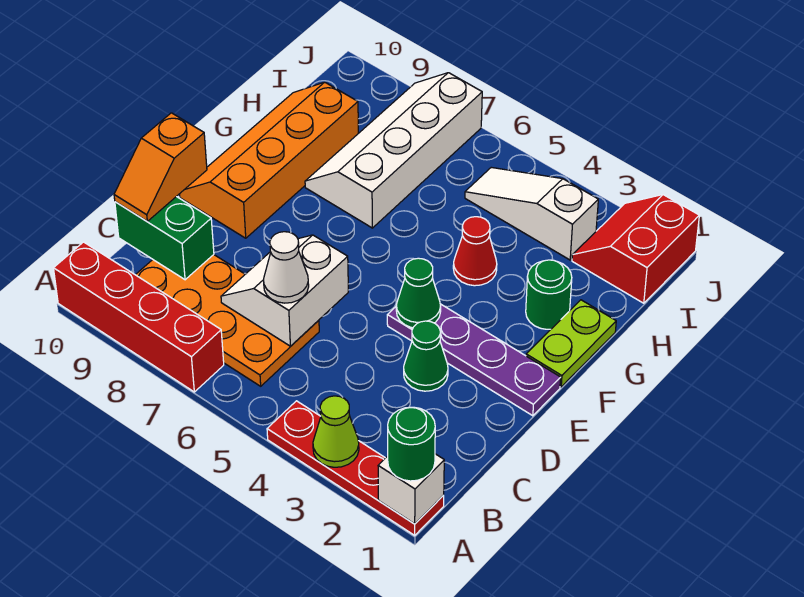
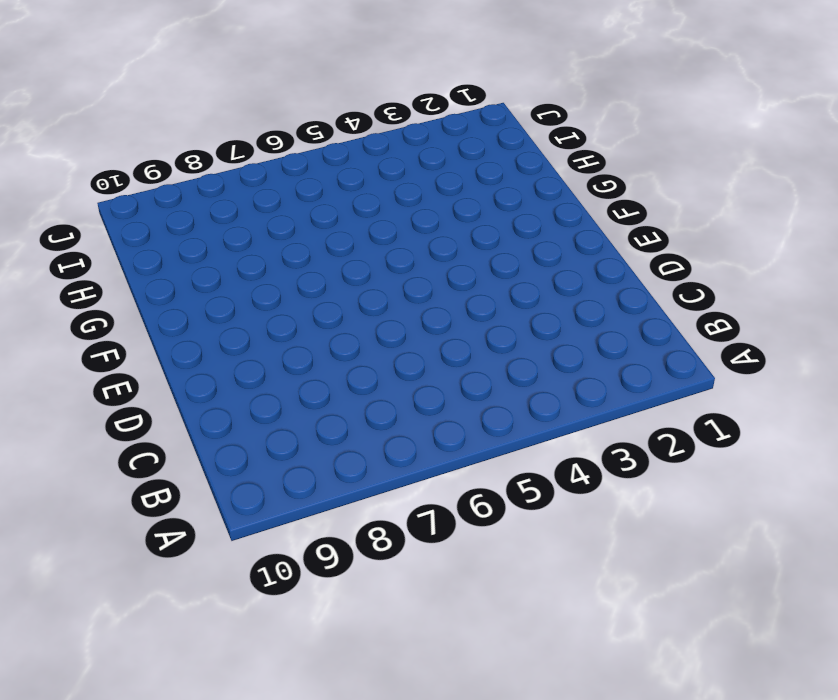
none -> red 1x4 plate [267,401,444,535]
none -> red 1x4 brick [54,242,224,392]
none -> orange 2x4 plate [136,255,319,386]

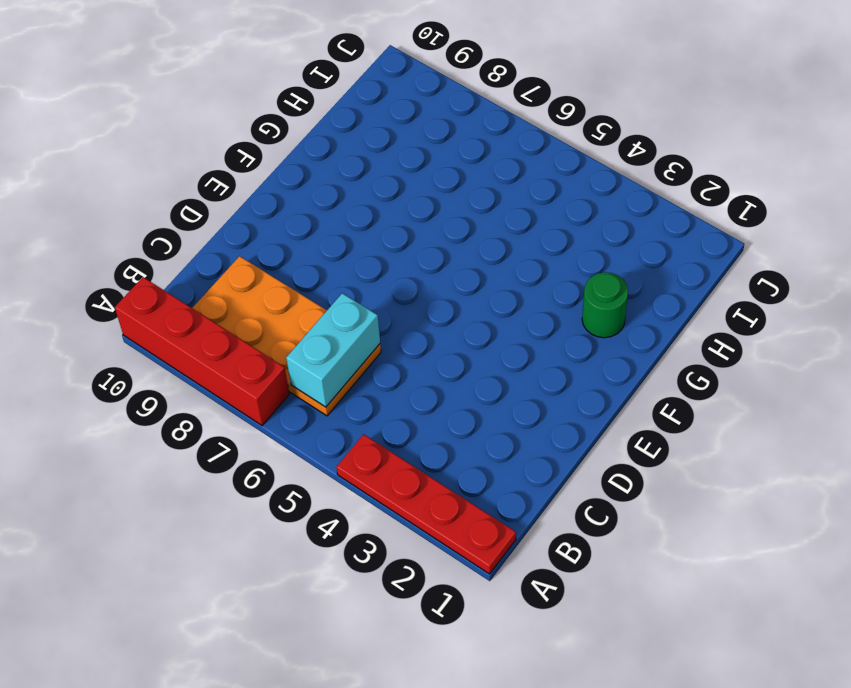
cyan 1x2 brick [286,293,380,407] -> white 2x2 slope [221,235,348,346]
none -> green 1x1 cone [404,321,448,391]
none -> purple 1x4 plate [387,304,561,416]
none -> orange 2x4 slope [180,82,358,238]

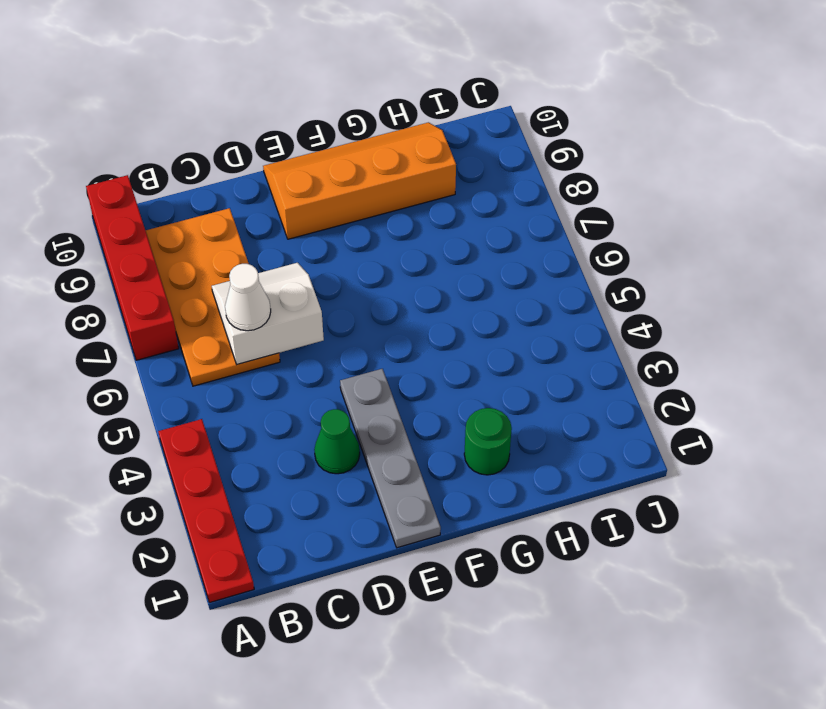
grey 1x4 plate [340,369,441,548] -> purple 1x4 plate [387,304,561,416]
none -> lime 1x2 plate [526,300,616,387]
none -> red 1x1 cone [453,217,497,286]
none -> white 2x4 slope [305,73,482,228]

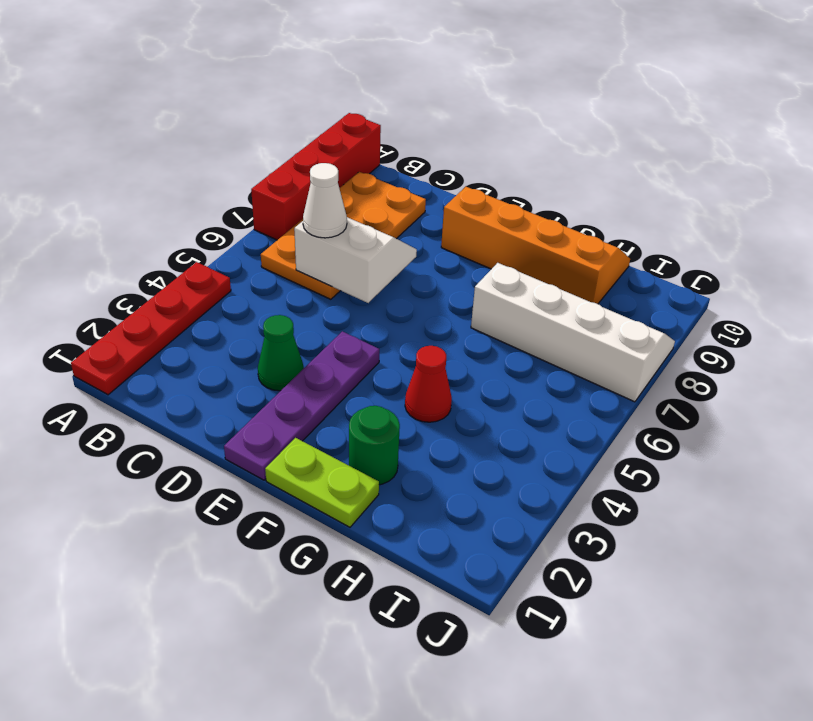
none -> red 2x2 slope [572,195,699,303]
none -> white 1x3 slope [465,167,598,260]
none -> white 1x1 brick [378,454,444,524]

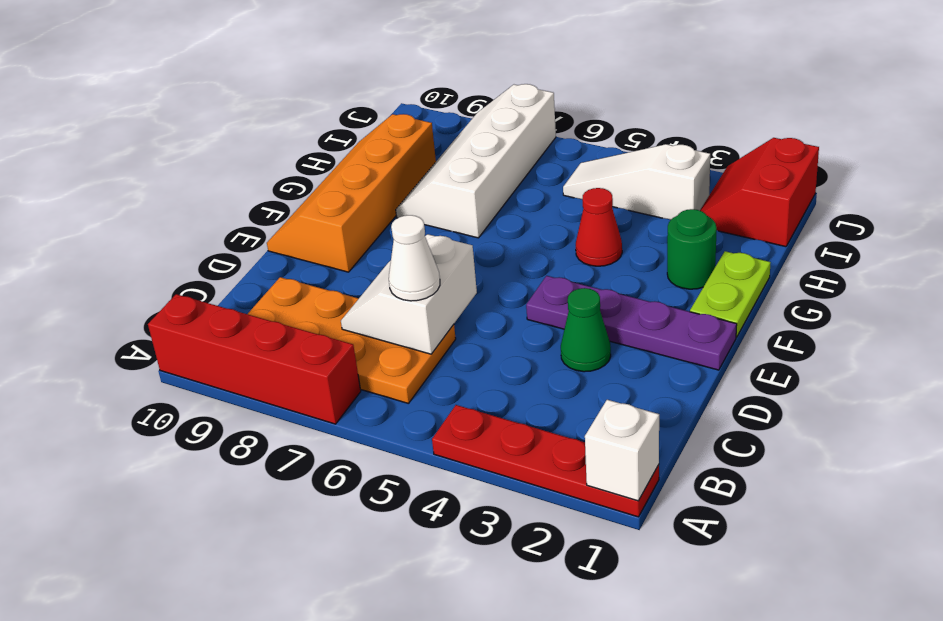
none -> lime 1x1 cone [313,396,359,467]
none -> green 1x2 brick [115,197,214,280]
none -> green 1x1 cone [396,258,441,328]

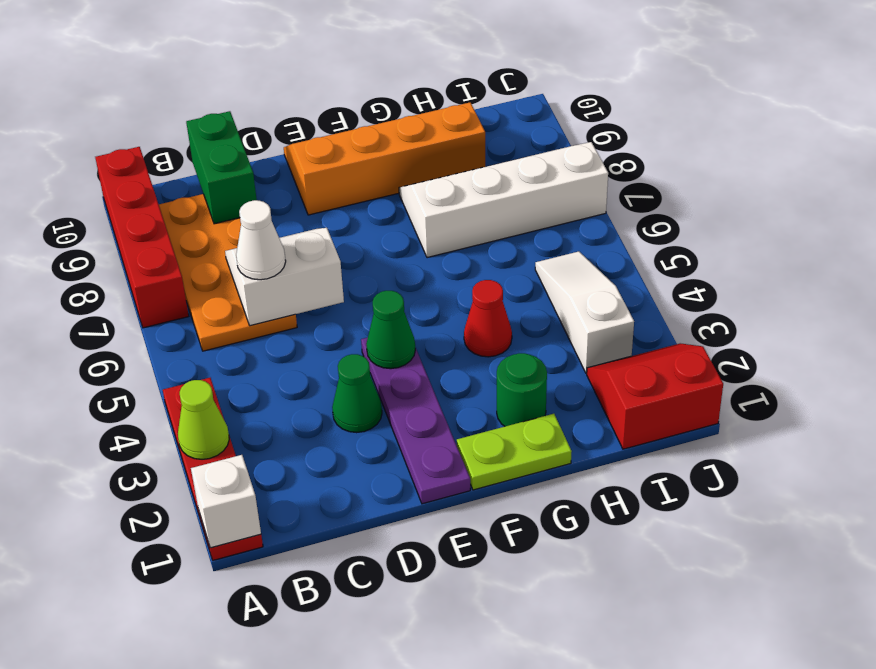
none -> green 1x1 round brick [388,407,435,481]
none -> orange 1x2 slope [114,113,207,221]

